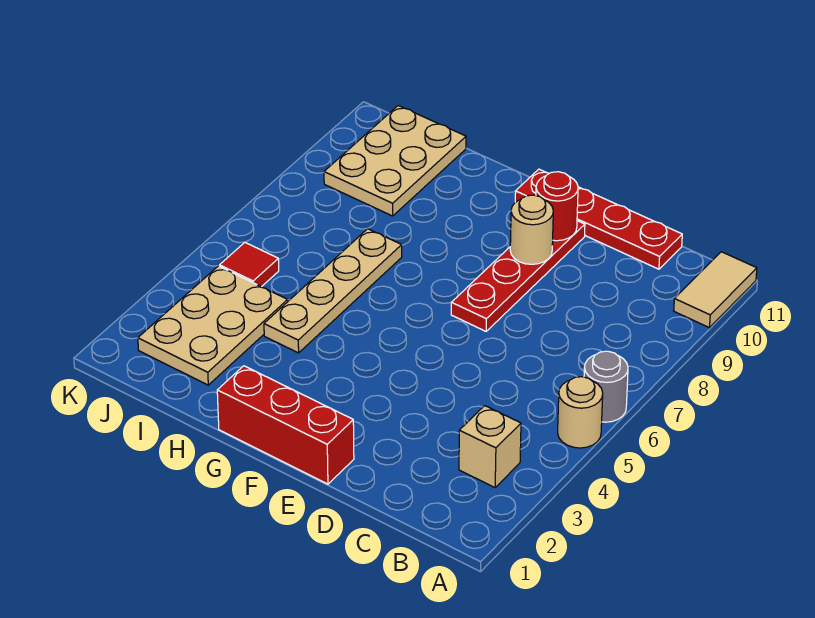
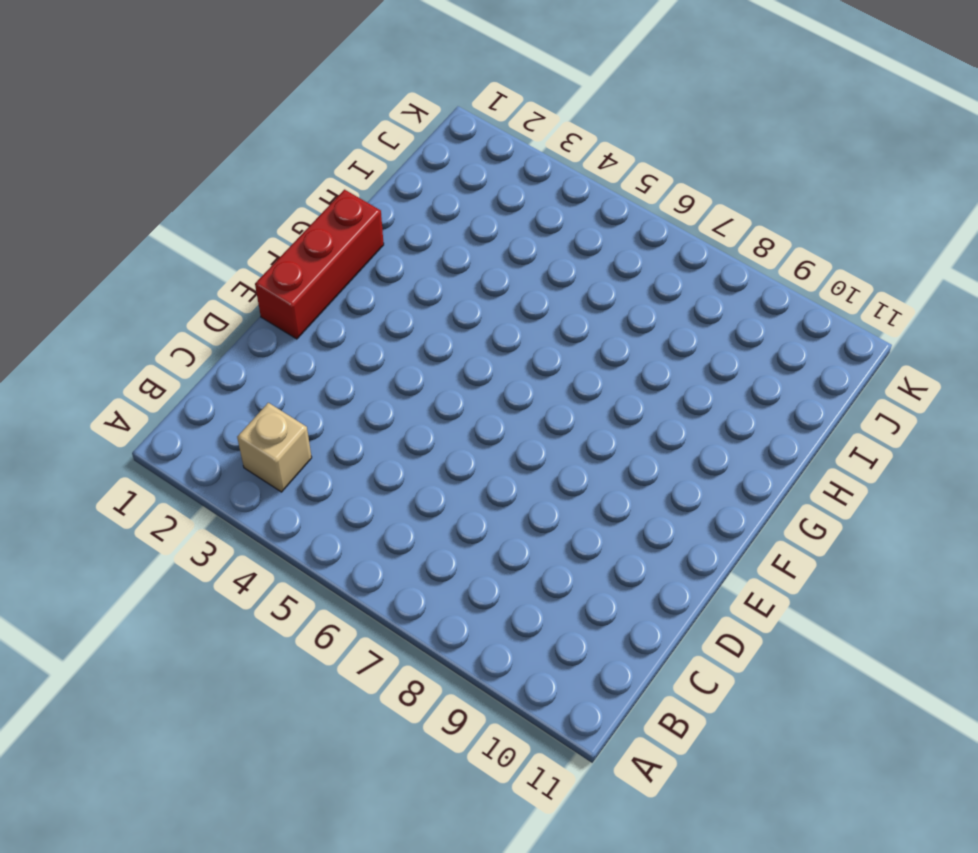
none -> tan 1x1 round brick [558,377,603,448]
none -> grey 1x1 round brick [584,351,628,422]
none -> tan 1x2 tile [674,252,757,328]

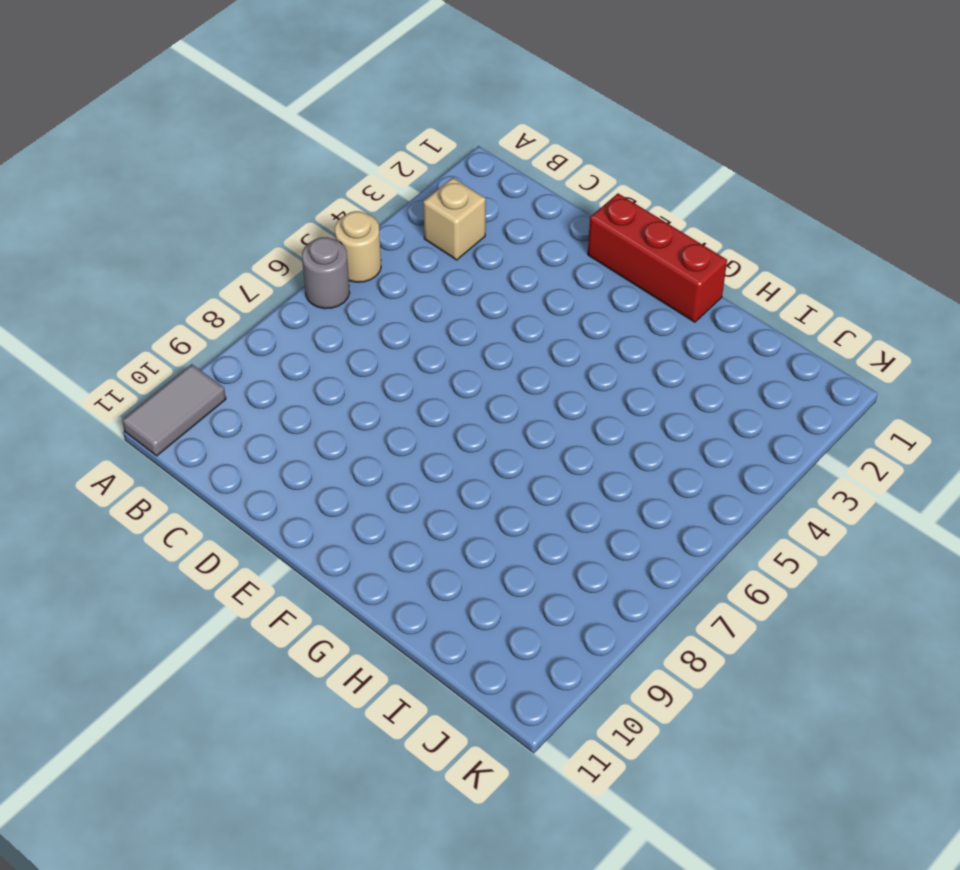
grey 1x2 tile [122,364,226,456] -> tan 1x2 tile [674,252,757,328]
none -> red 1x4 plate [515,169,682,269]
none -> red 1x4 plate [451,221,585,331]
none -> tan 1x4 plate [264,229,402,353]

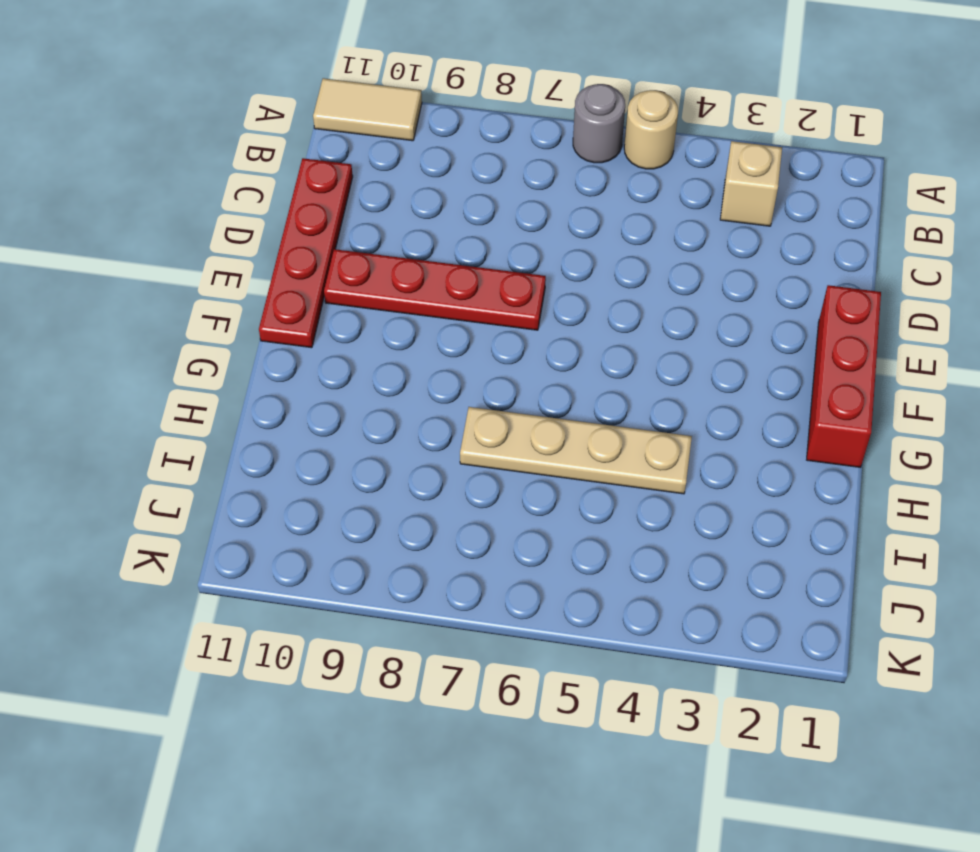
none -> tan 2x3 plate [138,266,288,385]
none -> tan 2x3 plate [324,106,466,216]
none -> red 1x1 tile [220,243,279,287]

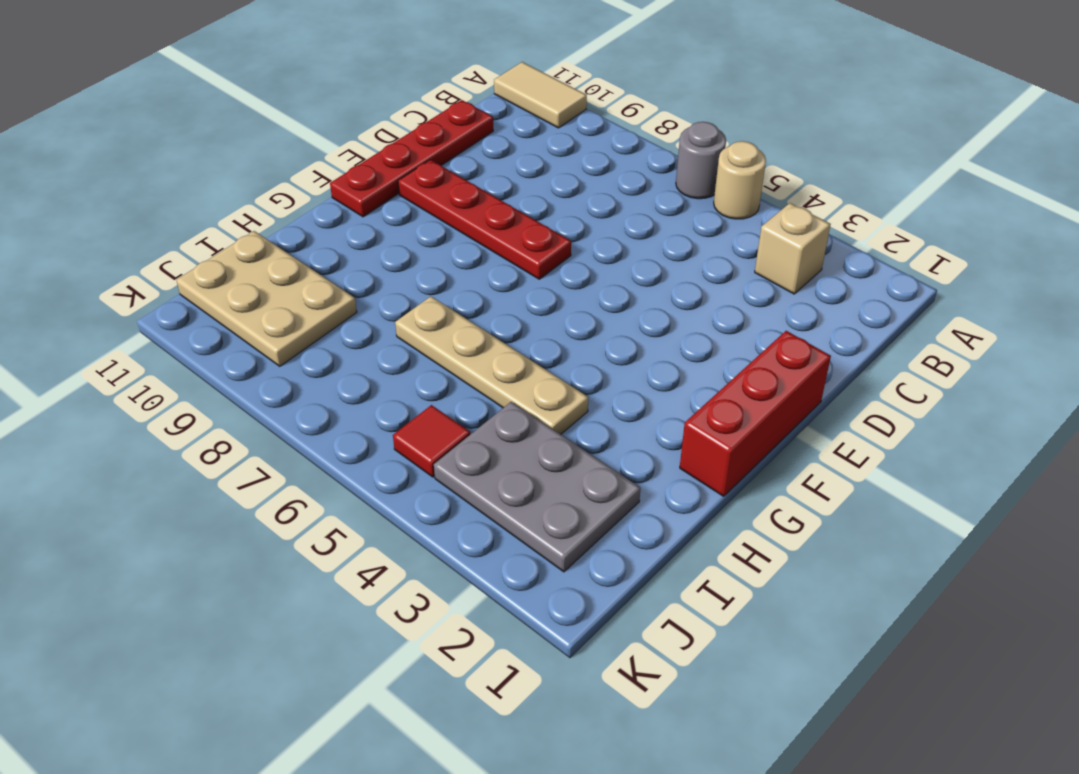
grey 2x3 plate [434,402,641,572] -> tan 2x3 plate [138,266,288,385]
none -> tan 1x1 round brick [510,195,553,264]
none -> red 1x1 round brick [536,172,578,241]

